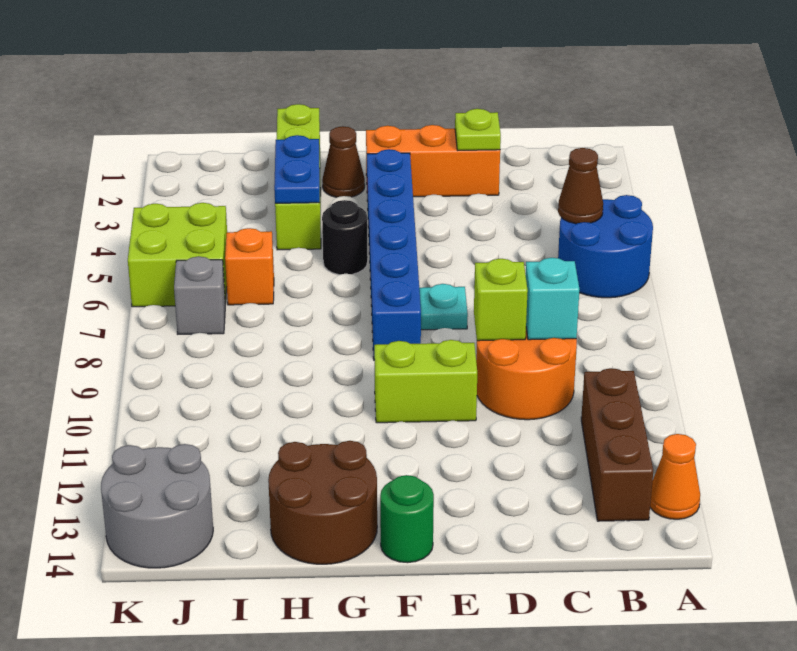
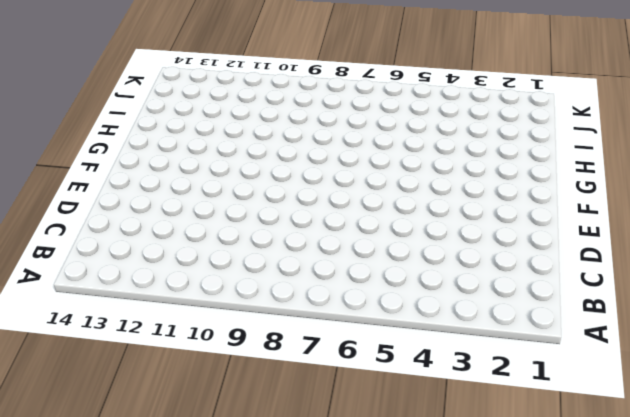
none -> blue 2x2 round brick [558,195,653,298]
none -> orange 1x1 cone [650,434,700,519]
none -> brown 1x3 brick [581,368,653,521]

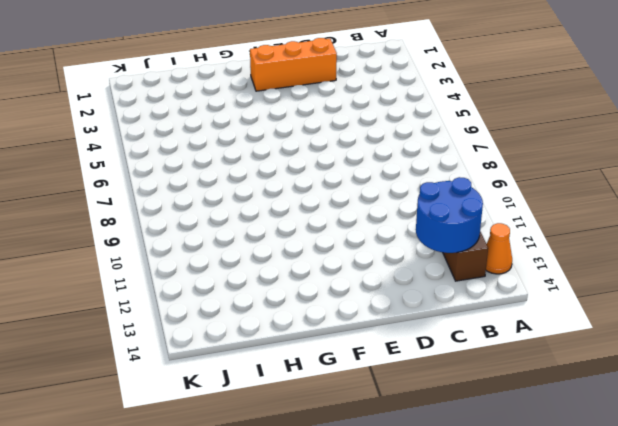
blue 2x2 round brick [416,177,483,253] -> blue 2x2 round brick moved to [558,195,653,298]
none -> orange 2x2 round brick [476,329,577,420]
none -> cyan 1x1 plate [419,284,468,330]
none -> lime 1x2 brick [374,340,477,423]

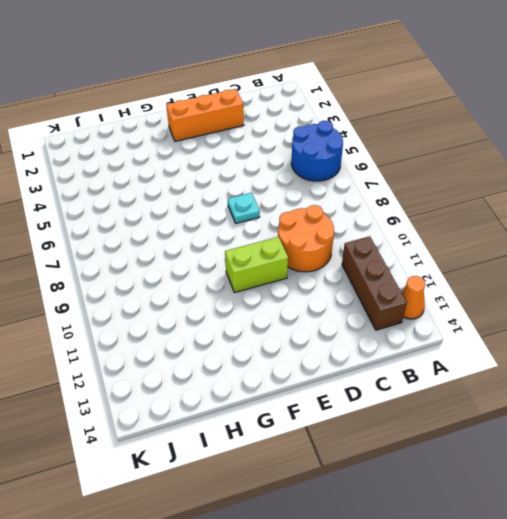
none -> blue 1x6 brick [367,149,421,360]
none -> green 1x1 round brick [380,475,434,563]
none -> brown 1x1 cone [322,126,365,197]

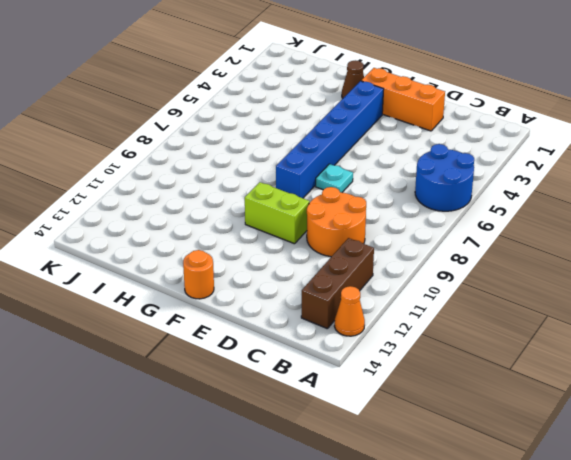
orange 1x1 round brick [183,250,214,299] -> green 1x1 round brick [380,475,434,563]
none -> black 1x1 round brick [322,200,368,275]
none -> brown 2x2 round brick [268,441,377,564]
none -> lime 1x4 brick [275,104,321,250]

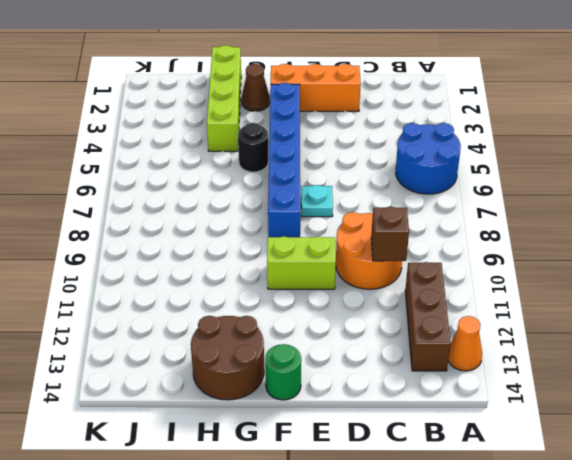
brown 1x1 brick [371,207,409,261] -> none
none -> orange 1x1 brick [225,228,274,305]
none -> lime 2x2 brick [128,203,227,307]
none -> grey 1x1 brick [174,256,225,334]

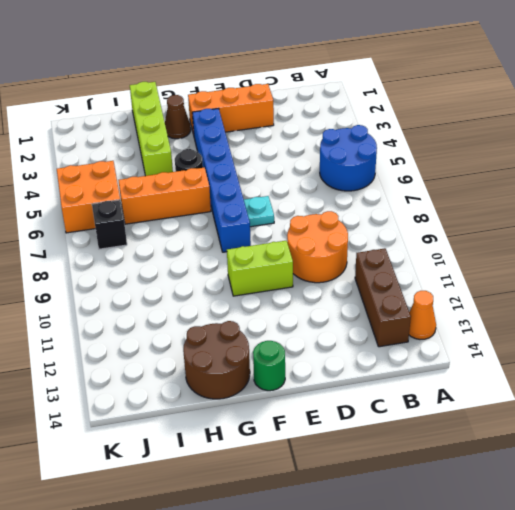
orange 1x3 brick [118,168,211,224] -> orange 1x1 brick [225,228,274,305]
orange 2x2 brick [57,161,120,233] -> lime 2x2 brick [128,203,227,307]
black 1x1 brick [92,200,127,249] -> grey 1x1 brick [174,256,225,334]
none -> grey 2x2 round brick [101,444,213,568]
none -> brown 1x1 cone [558,148,603,224]
none -> cyan 1x1 brick [525,258,580,340]

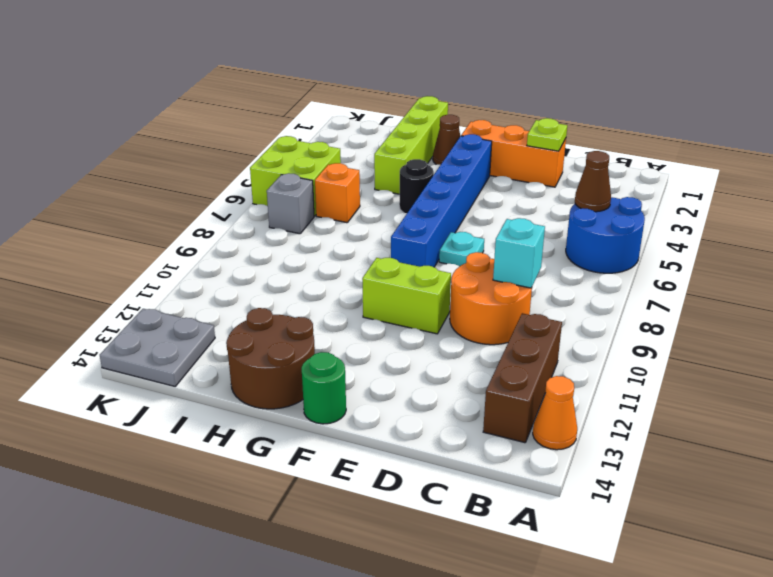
grey 2x2 plate [100,309,215,386] -> grey 2x2 round brick [101,444,213,568]
none -> lime 1x1 brick [474,259,528,341]
none -> blue 1x2 plate [274,135,320,203]

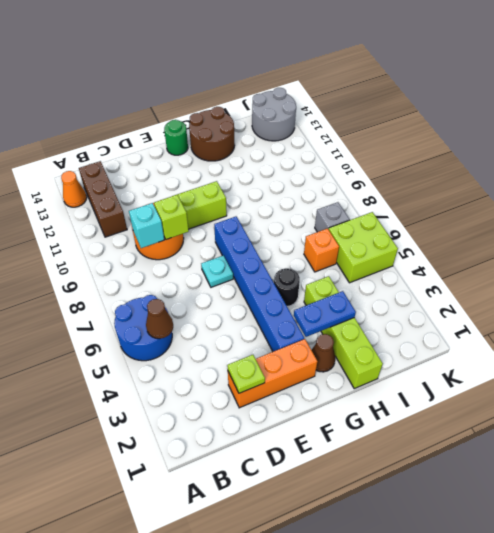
blue 1x2 plate [294,291,356,337] -> blue 1x2 plate turned to [274,135,320,203]

